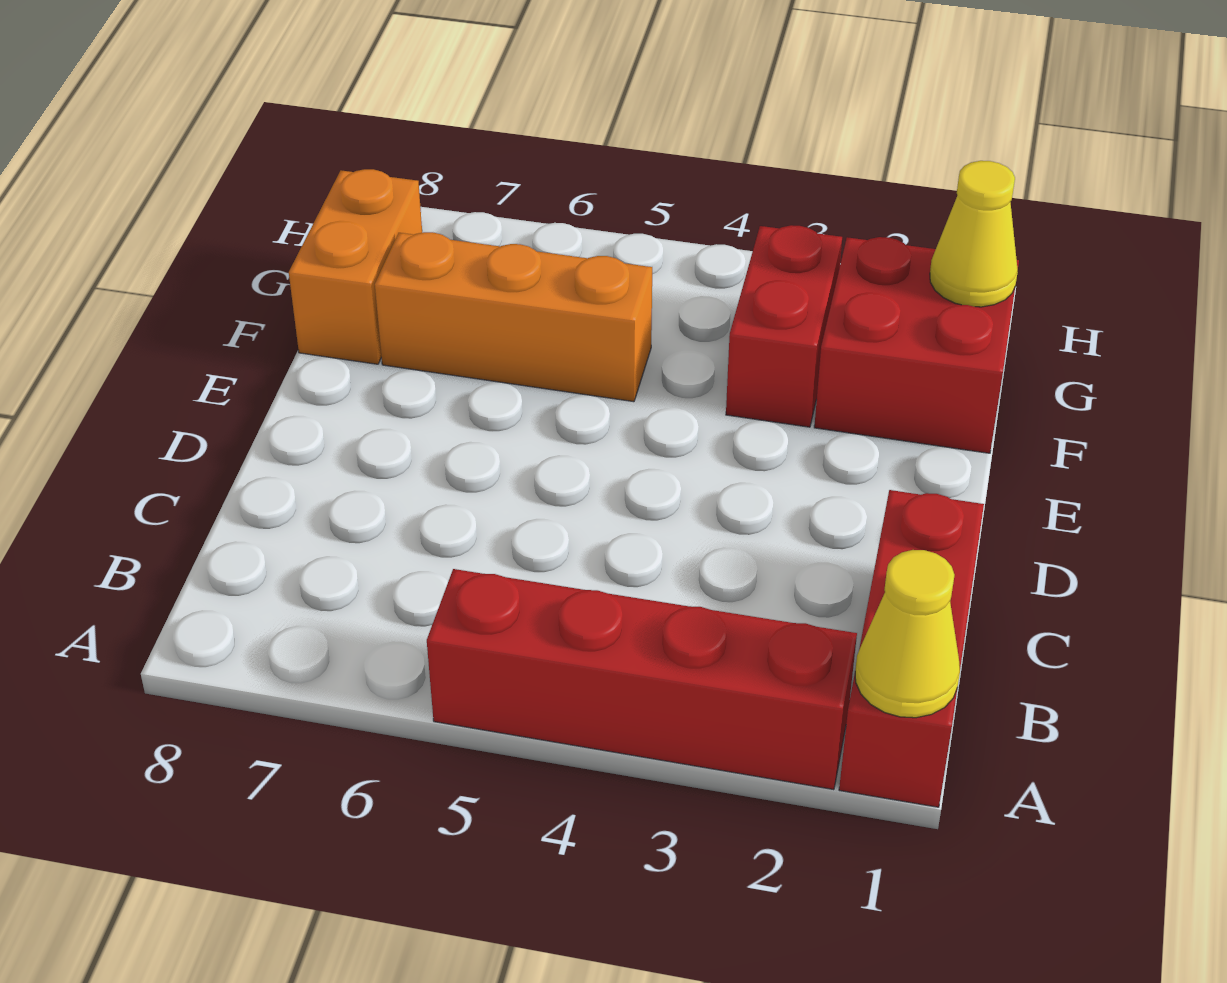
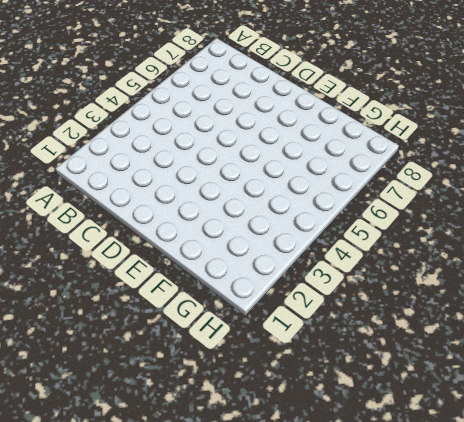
none -> red 1x3 brick [839,490,984,807]
none -> red 1x4 brick [427,569,857,790]

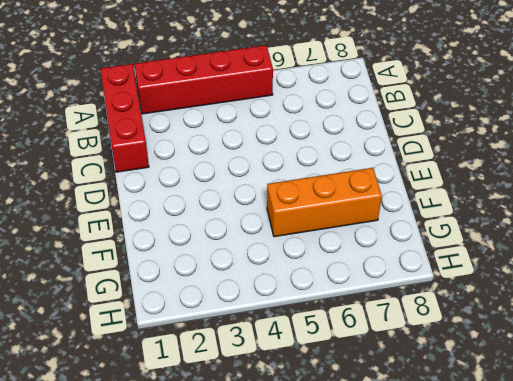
none -> red 2x2 brick [814,237,1019,453]
none -> red 1x2 brick [726,225,842,427]

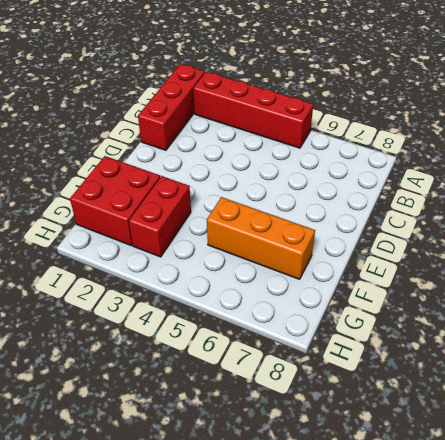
none -> orange 1x2 brick [289,169,422,364]
none -> yellow 1x1 cone [855,550,960,718]

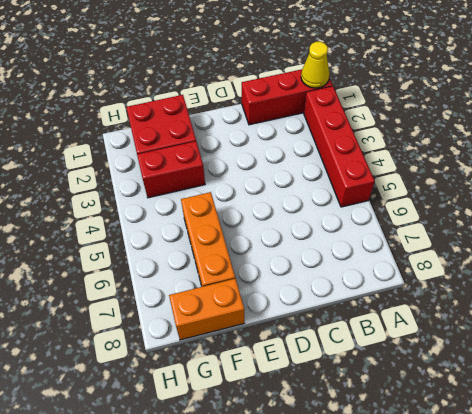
none -> yellow 1x1 cone [930,161,1018,307]

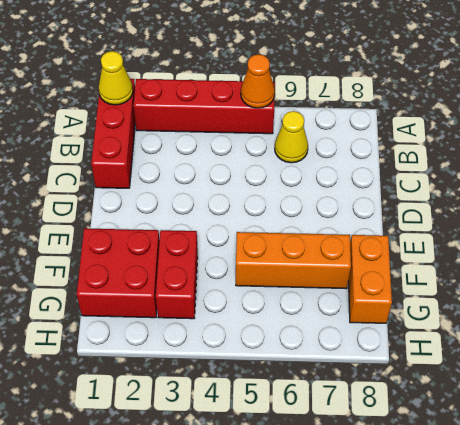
orange 1x1 cone [241,54,275,108] -> none
yellow 1x1 cone [275,111,308,163] -> yellow 1x1 cone moved to [930,161,1018,307]

